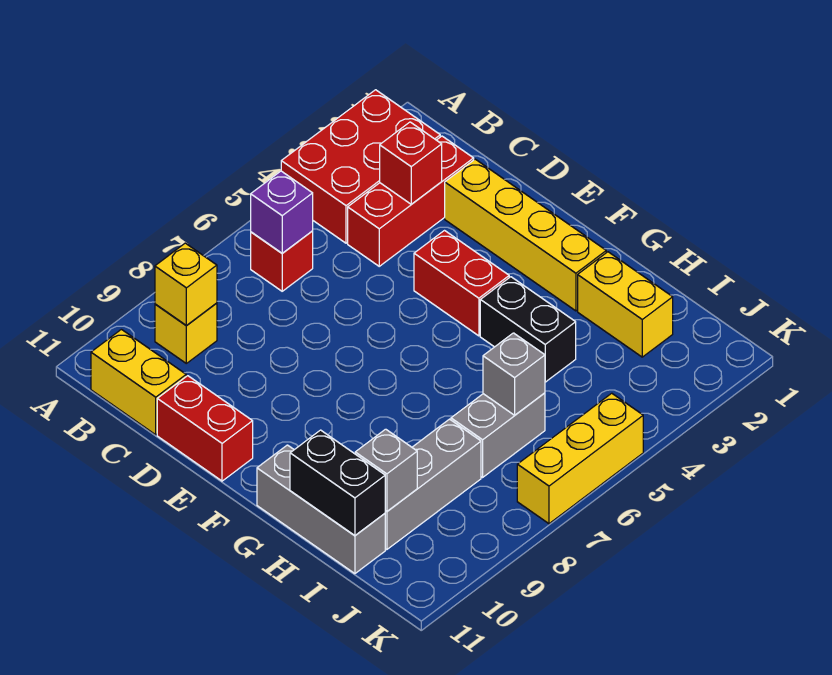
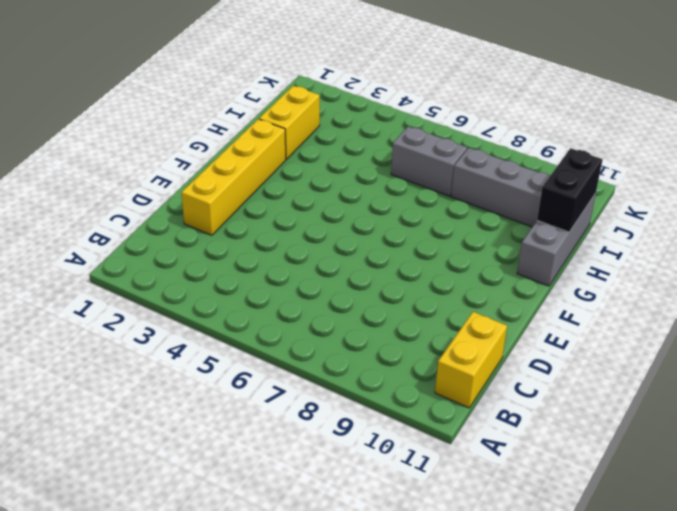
none -> red 2x3 brick [281,90,440,243]
none -> red 1x1 brick [251,231,313,291]
none -> yellow 1x1 brick [155,303,217,363]

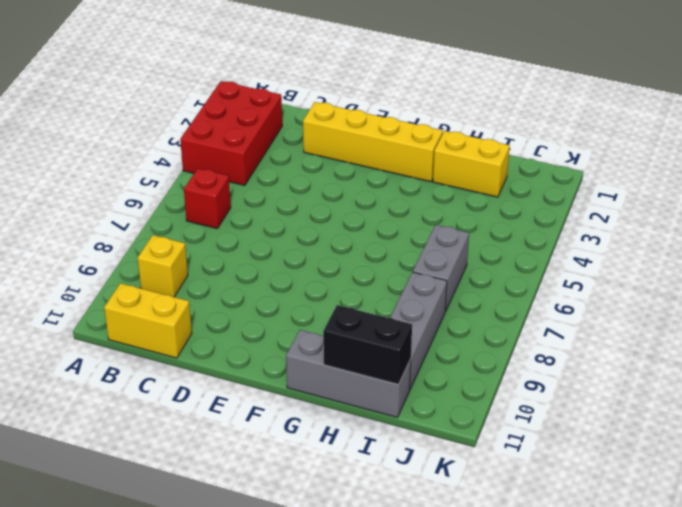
none -> red 1x3 brick [348,136,474,266]
none -> red 1x2 brick [157,376,253,481]
none -> red 1x2 brick [414,231,509,336]

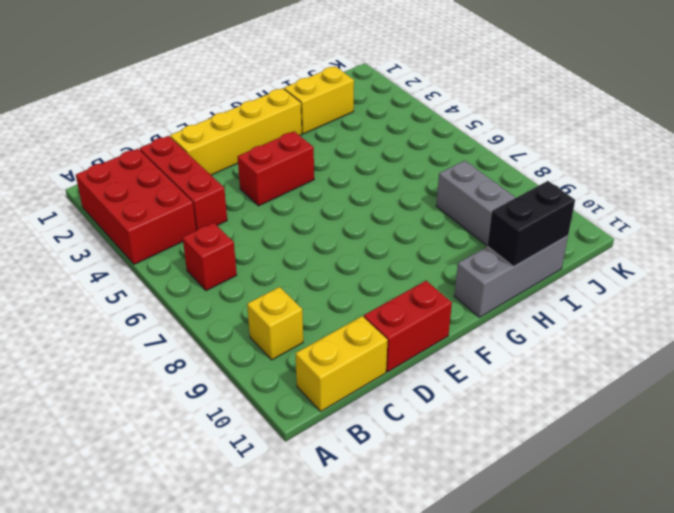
none -> black 1x2 brick [480,277,576,382]
none -> grey 1x2 brick [451,393,545,477]
none -> yellow 1x3 brick [517,393,643,524]

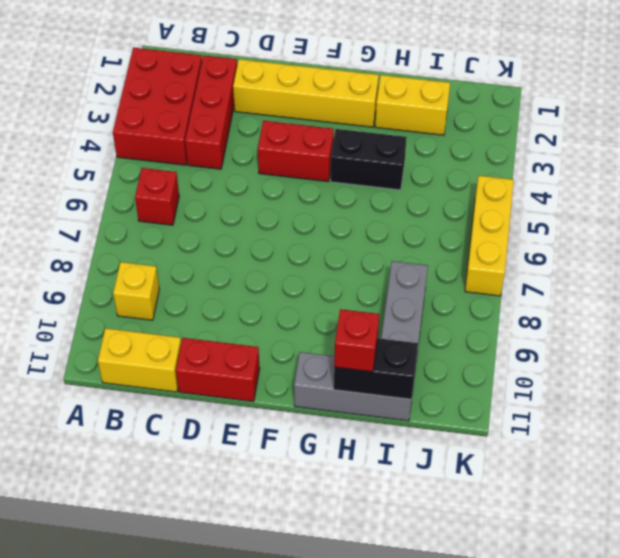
red 1x1 brick [334,309,379,372] -> red 1x1 brick moved to [380,122,442,204]
none -> grey 1x2 brick [451,393,545,477]
none -> purple 1x1 brick [251,171,313,253]
none -> yellow 1x1 brick [155,243,217,325]

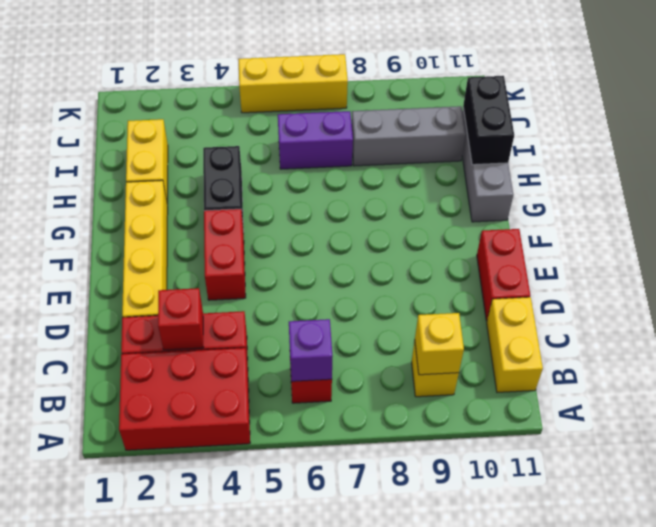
purple 1x2 brick [278,111,353,169] -> grey 1x2 brick [451,393,545,477]
none -> grey 1x1 brick [483,333,545,415]
none -> grey 1x1 brick [355,429,417,512]

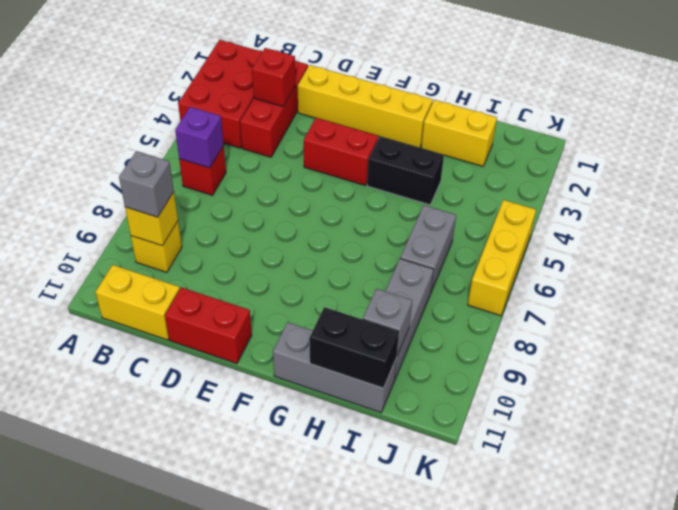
grey 1x1 brick [119,151,174,217] -> grey 1x1 brick moved to [483,333,545,415]

